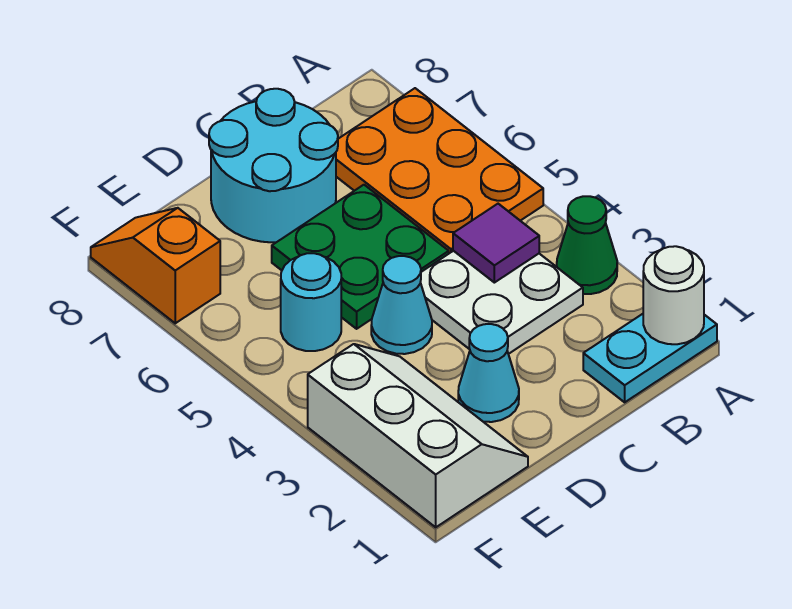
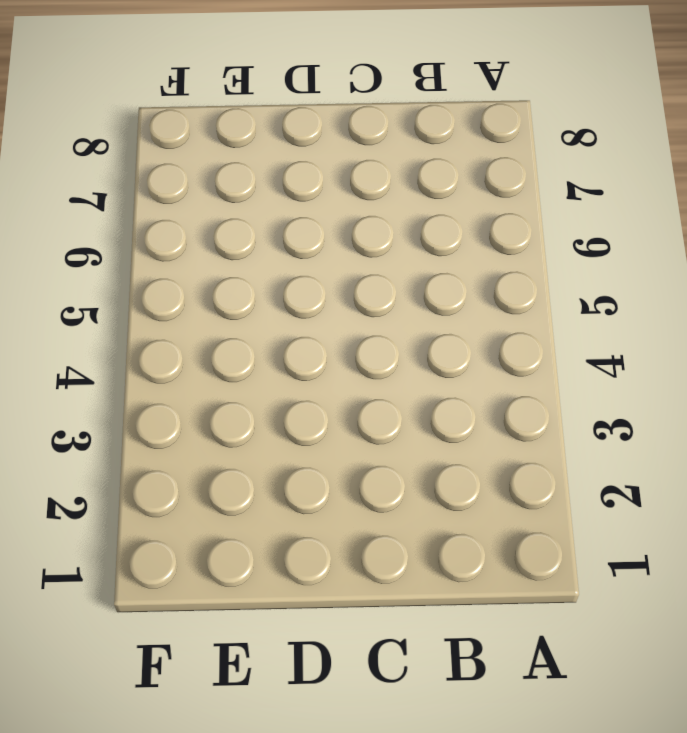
none -> cyan 1x2 plate [583,314,717,402]
none -> green 1x1 cone [557,196,617,294]
none -> orange 2x3 plate [336,88,543,253]

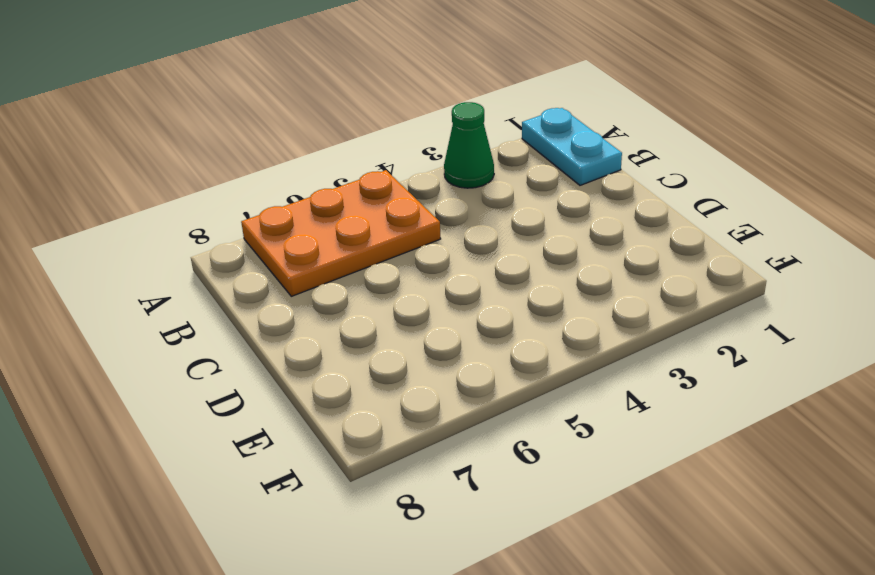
none -> white 2x2 plate [420,251,583,354]
none -> green 2x2 plate [272,185,449,329]
none -> cyan 2x2 round brick [209,89,338,242]

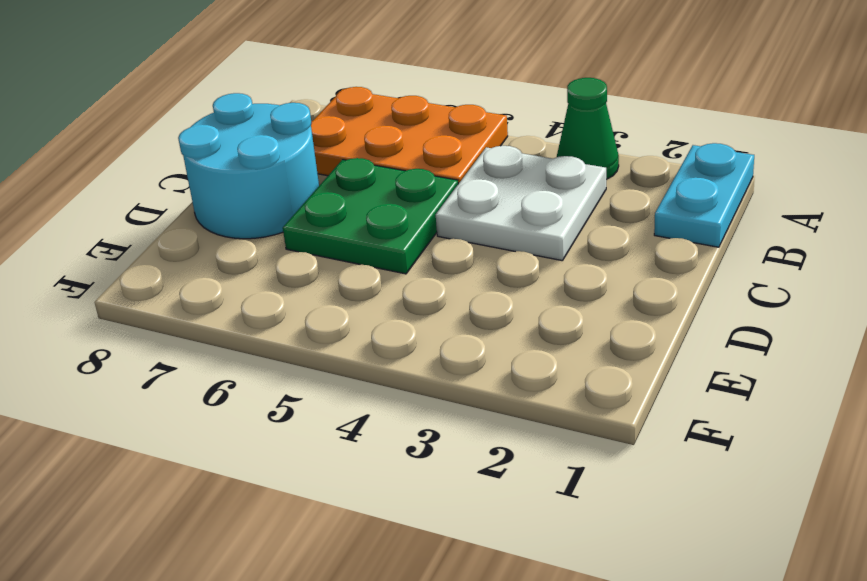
none -> cyan 1x1 cone [458,324,519,422]
none -> cyan 1x1 cone [371,256,432,354]
none -> white 2x3 slope [308,344,528,527]

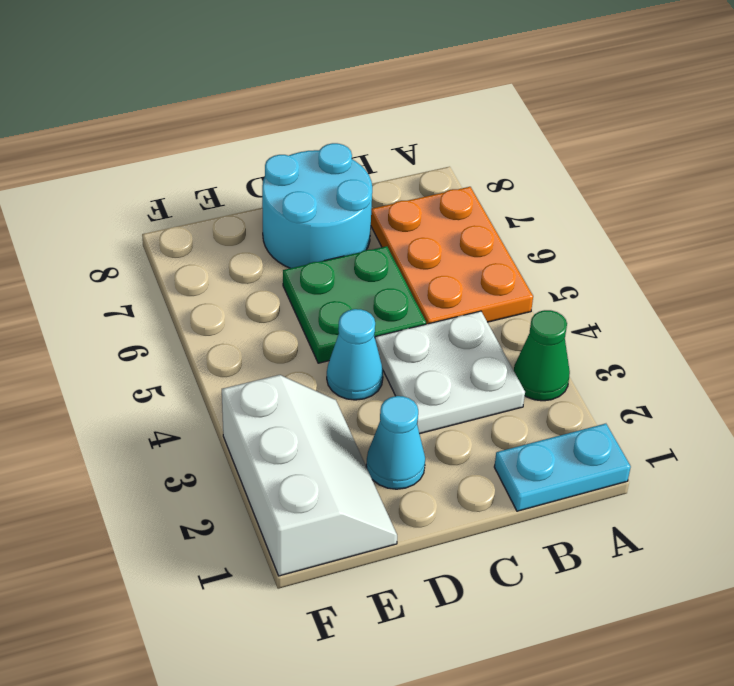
none -> cyan 1x1 round brick [281,253,341,351]
none -> orange 1x2 slope [91,208,220,323]
none -> white 1x1 round brick [643,246,704,344]

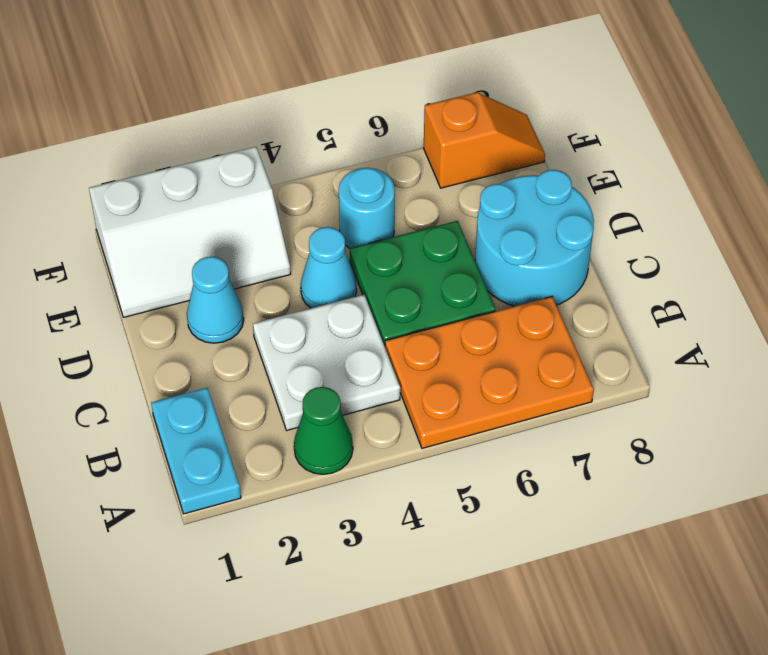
none -> white 1x1 round brick [643,246,704,344]
none -> purple 1x1 tile [453,204,539,283]

